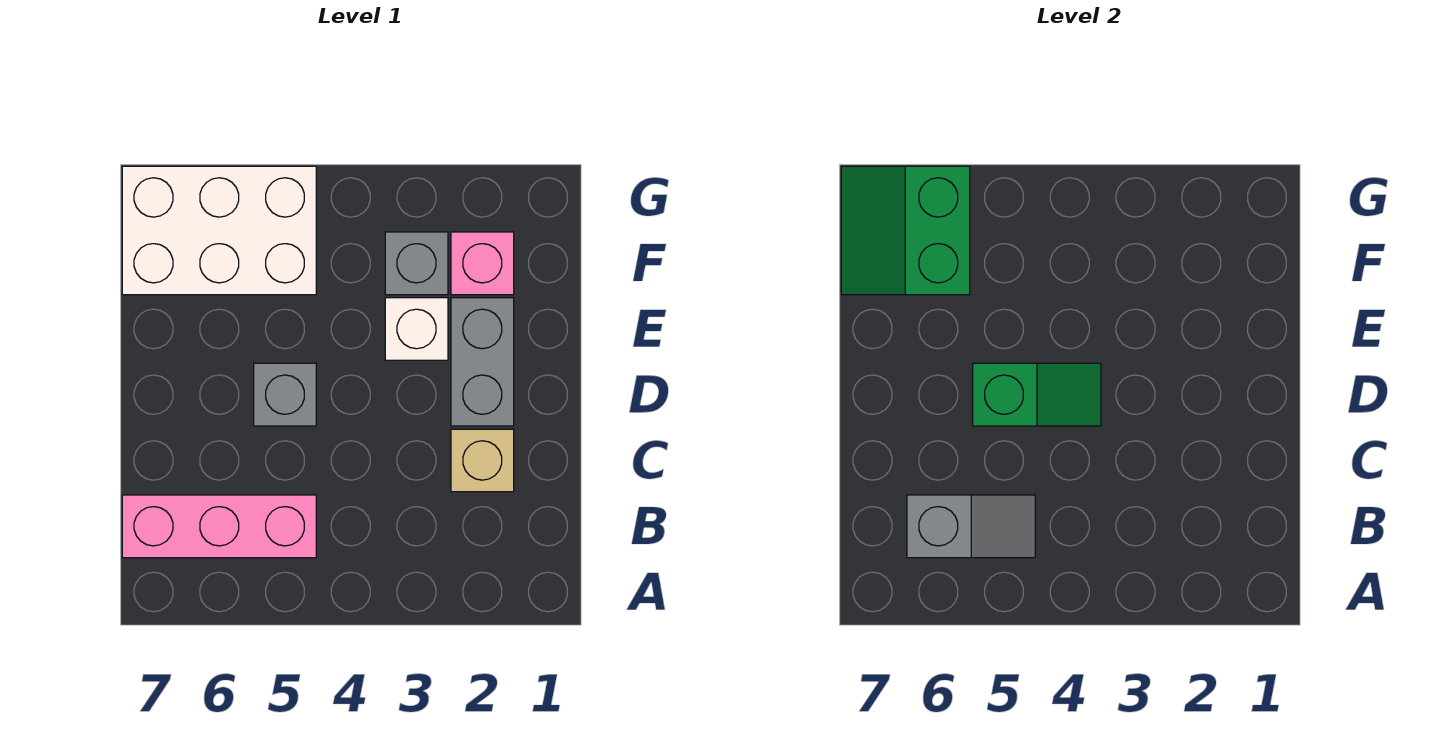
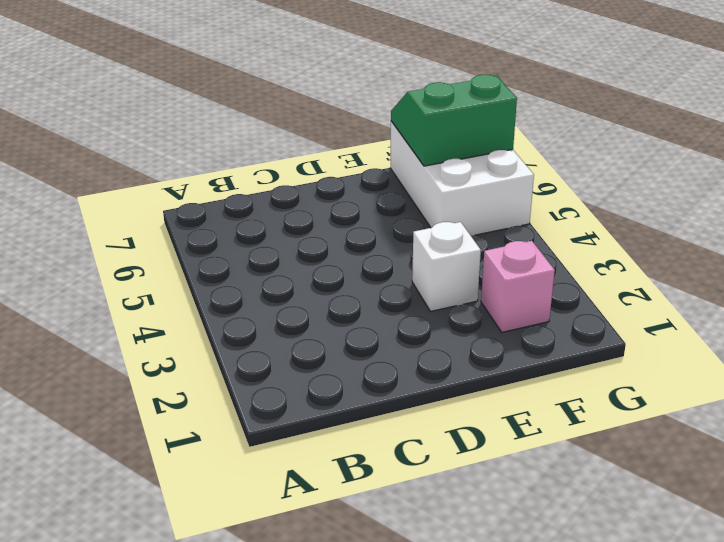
none -> pink 1x3 brick [122,495,316,558]
none -> tan 1x1 brick [451,429,514,492]

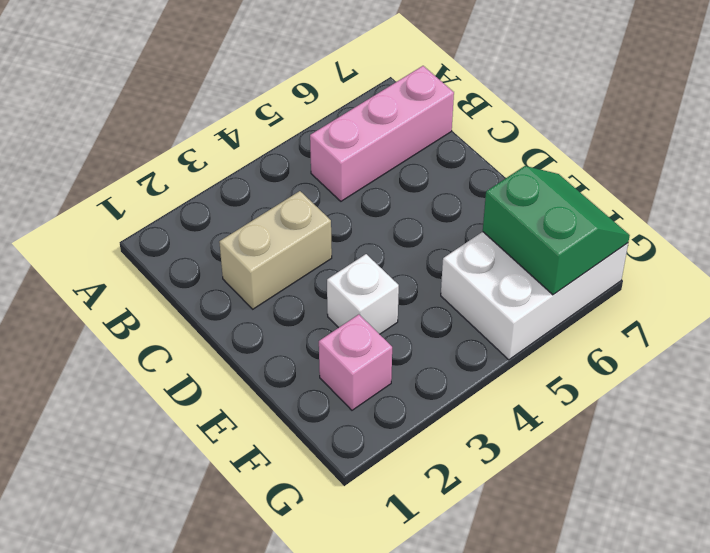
tan 1x2 brick [219,191,332,309] -> tan 1x1 brick [451,429,514,492]
none -> grey 1x2 brick [451,298,514,426]
none -> grey 1x1 brick [254,363,316,426]

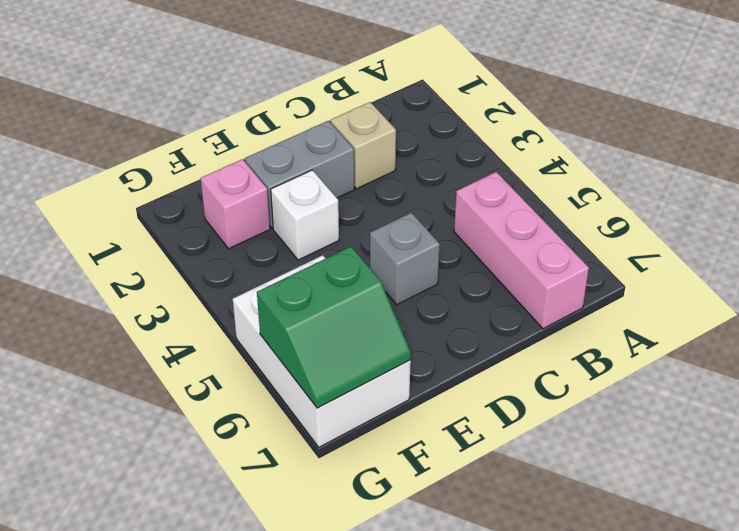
none -> grey 1x1 brick [385,232,448,295]
none -> grey 1x2 slope [907,495,1035,558]

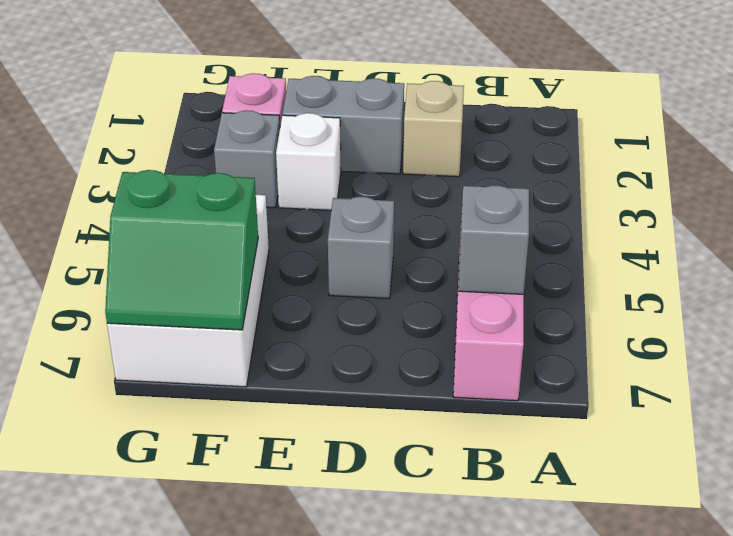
none -> green 1x2 slope [973,363,1101,426]

